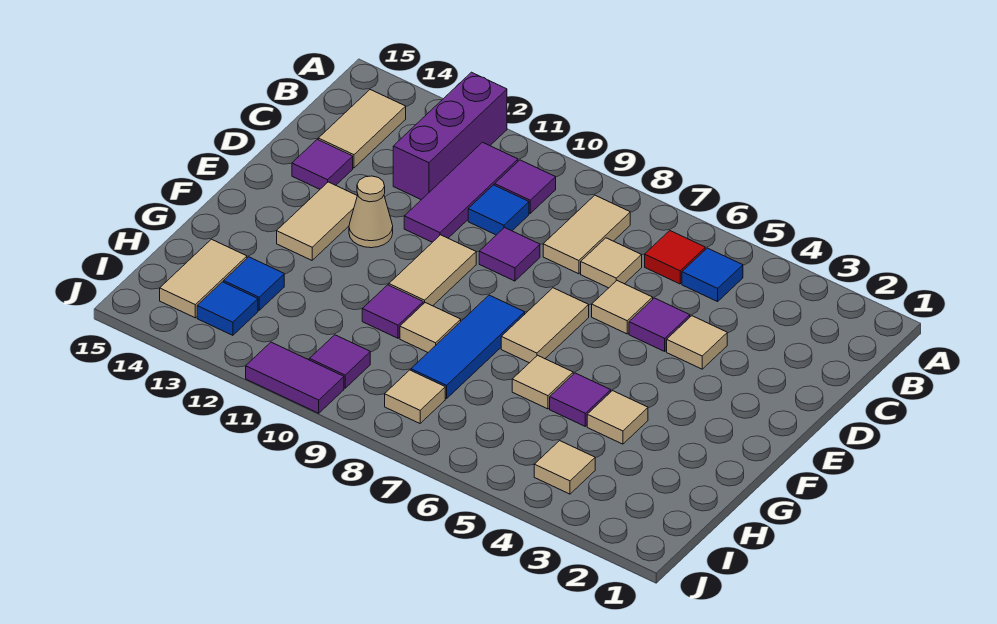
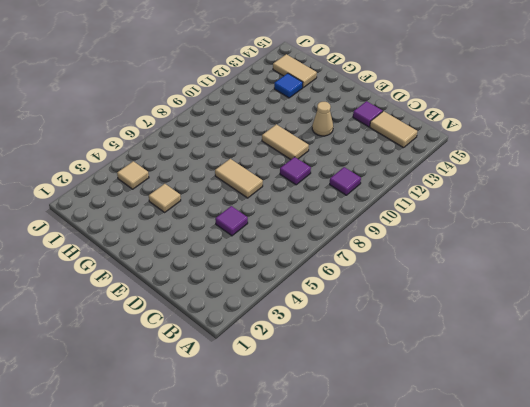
none -> purple 1x3 brick [393,72,507,200]
none -> blue 1x1 tile [682,248,743,302]
none -> red 1x1 tile [645,231,705,284]
none -> tan 1x2 tile [543,195,630,274]

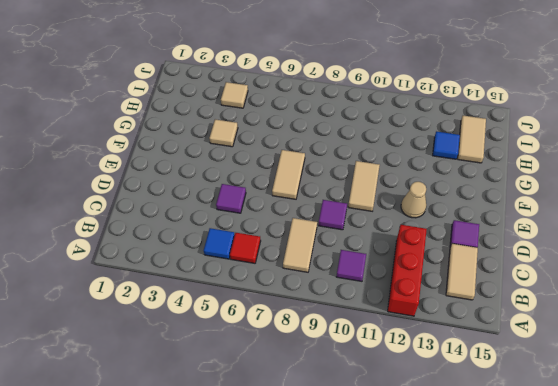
red 1x3 brick [388,225,427,316] -> purple 1x3 brick [393,72,507,200]
none -> purple 1x3 tile [404,142,518,242]
none -> tan 1x1 tile [581,238,642,288]
none -> blue 1x1 tile [468,185,529,235]
none -> tan 1x1 tile [667,316,727,369]

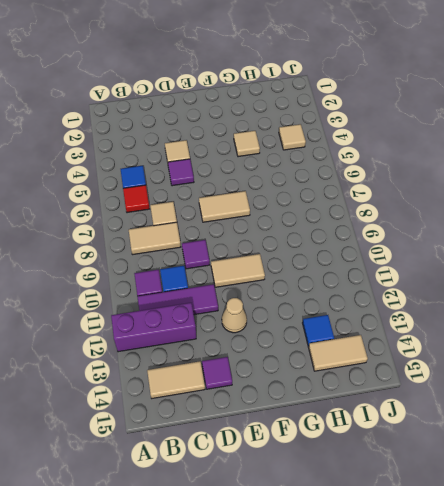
none -> tan 1x1 tile [592,281,653,334]
none -> tan 1x2 tile [277,182,357,260]
none -> blue 1x3 tile [411,295,525,399]
none -> purple 1x1 tile [550,373,611,426]

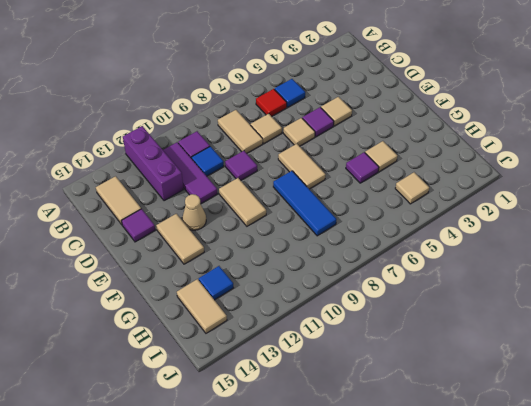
none -> tan 1x1 tile [512,355,573,409]
none -> tan 1x1 tile [400,303,461,352]
none -> purple 1x1 tile [362,285,423,338]
none -> tan 1x1 tile [385,370,445,423]

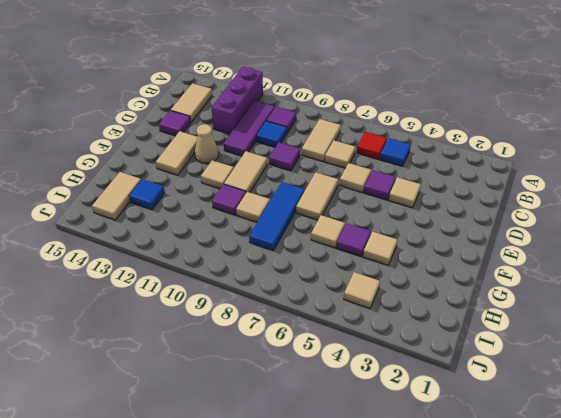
tan 1x1 tile [201,160,234,189] -> tan 1x1 tile moved to [385,370,445,423]
none -> purple 1x1 tile [310,335,370,388]
none -> blue 1x1 tile [197,282,258,335]
none -> purple 1x2 tile [246,342,344,413]

